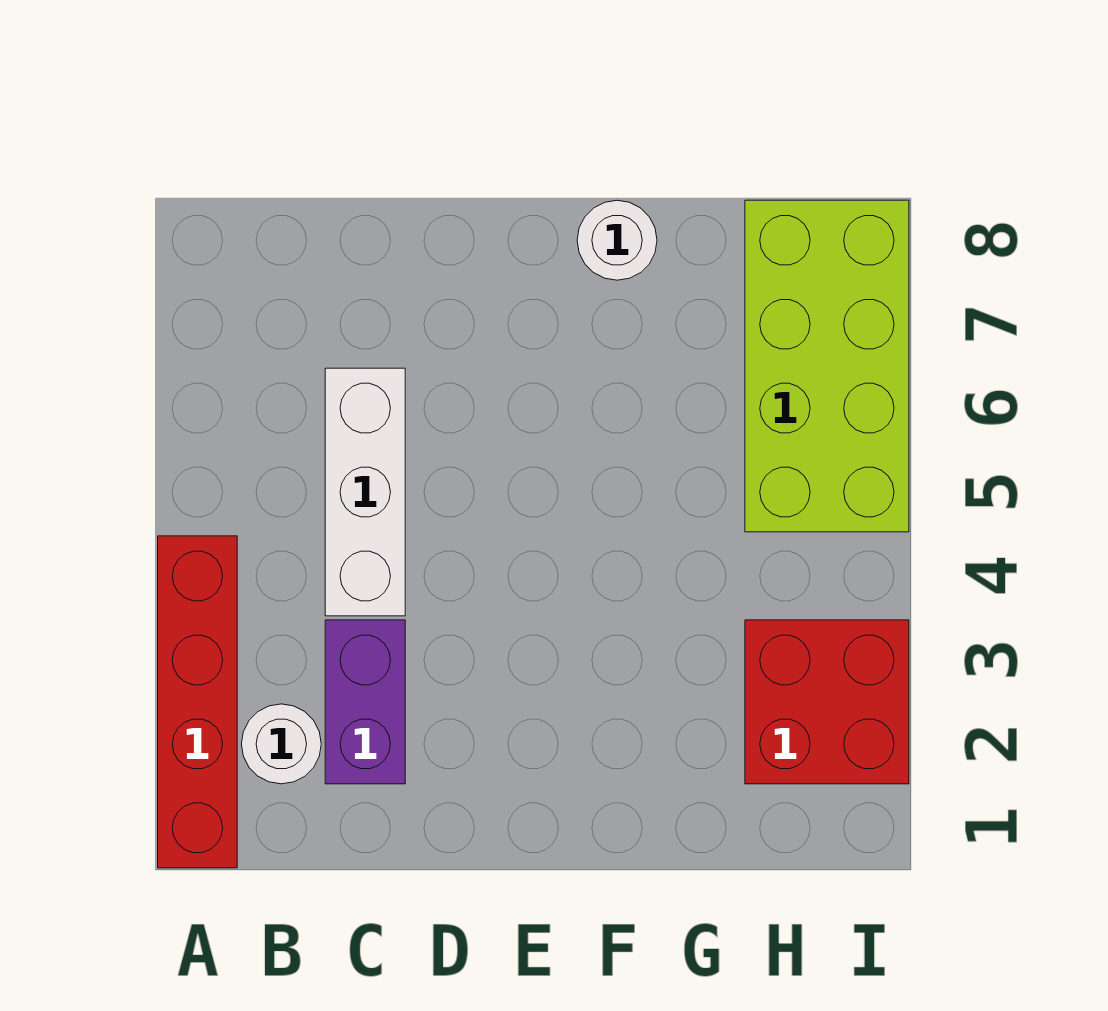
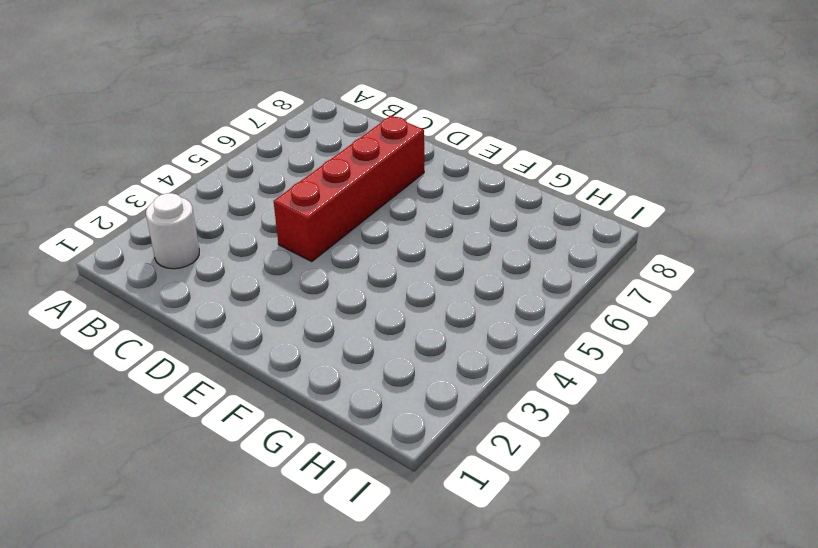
red 1x4 brick [274,116,424,261] -> red 1x4 brick moved to [158,536,237,868]
none -> purple 1x2 brick [325,620,405,784]
none -> white 1x3 brick [325,368,405,616]

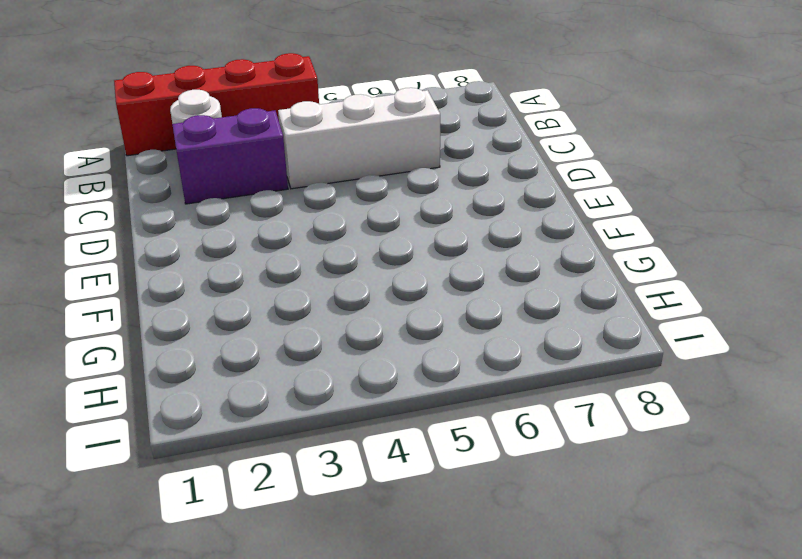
none -> white 1x1 round brick [577,200,657,280]
none -> red 2x2 brick [745,620,909,784]

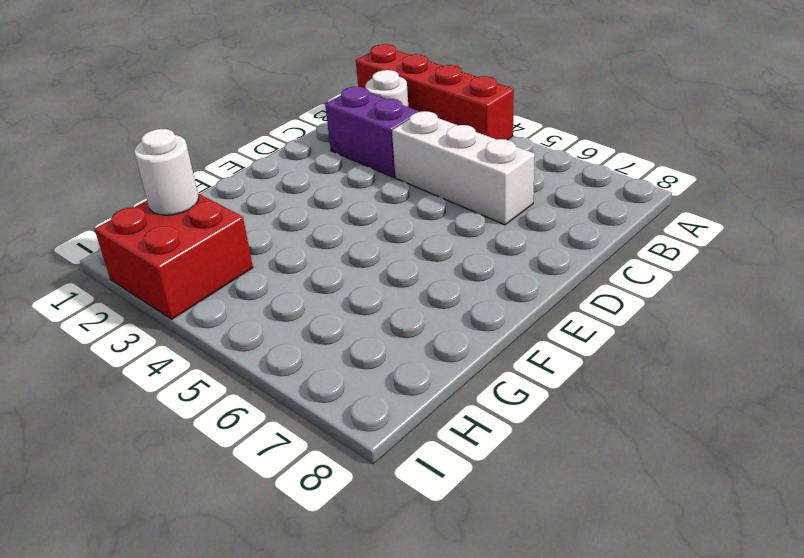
white 1x1 round brick [134,129,199,215] -> white 1x1 round brick moved to [577,200,657,280]
none -> lime 2x4 brick [745,200,909,532]

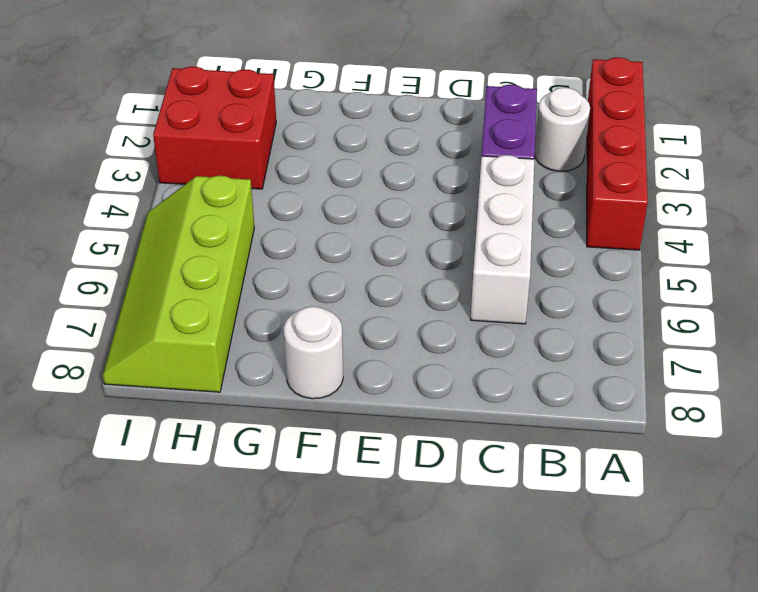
lime 2x4 slope [103,176,254,392] -> lime 2x4 brick [745,200,909,532]

